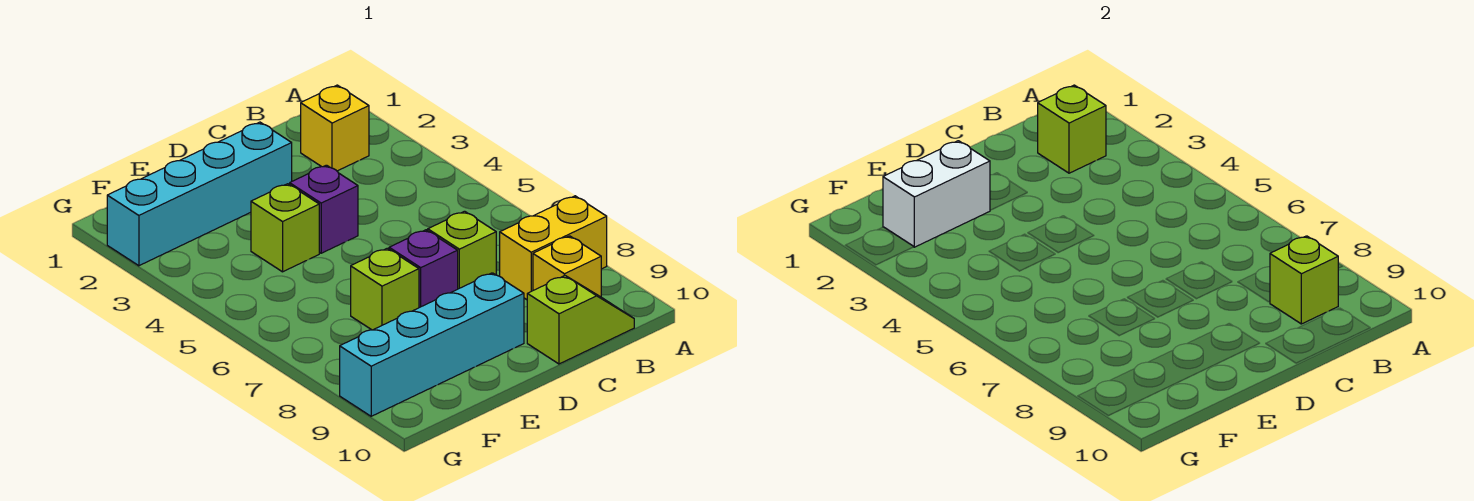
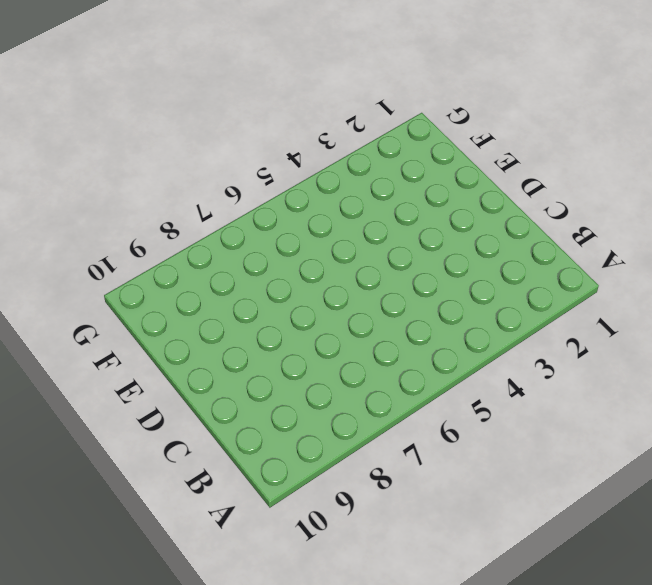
none -> yellow 1x2 brick [500,196,607,300]
none -> yellow 1x1 brick [301,85,369,171]
none -> yellow 1x1 brick [533,236,601,297]

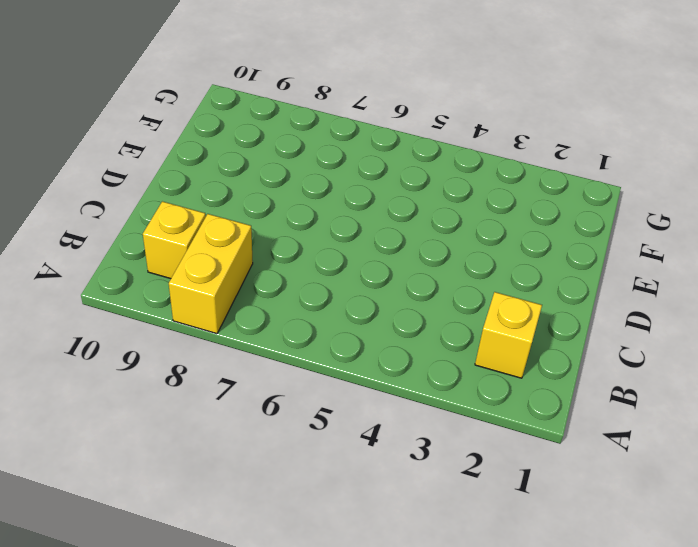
none -> lime 1x2 slope [527,275,634,364]
none -> lime 1x1 brick [428,211,496,289]
none -> cyan 1x4 brick [107,122,292,266]

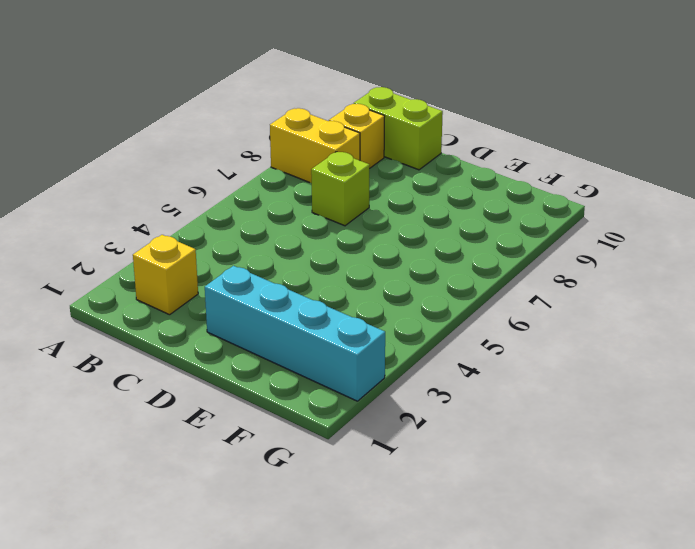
lime 1x2 brick [354,87,443,170] -> lime 1x2 slope [527,275,634,364]
none -> purple 1x1 brick [290,165,358,253]
none -> purple 1x1 brick [389,230,458,308]
none -> cyan 1x4 brick [340,273,524,416]

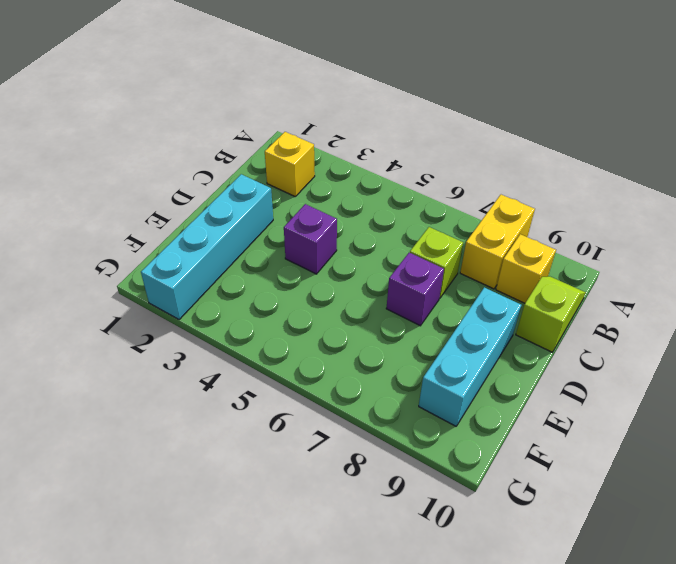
cyan 1x3 brick [419,287,521,426] -> cyan 1x4 brick [340,273,524,416]
none -> lime 1x1 brick [251,184,319,272]
none -> lime 1x1 brick [351,248,419,330]
none -> lime 1x1 brick [1038,85,1106,173]

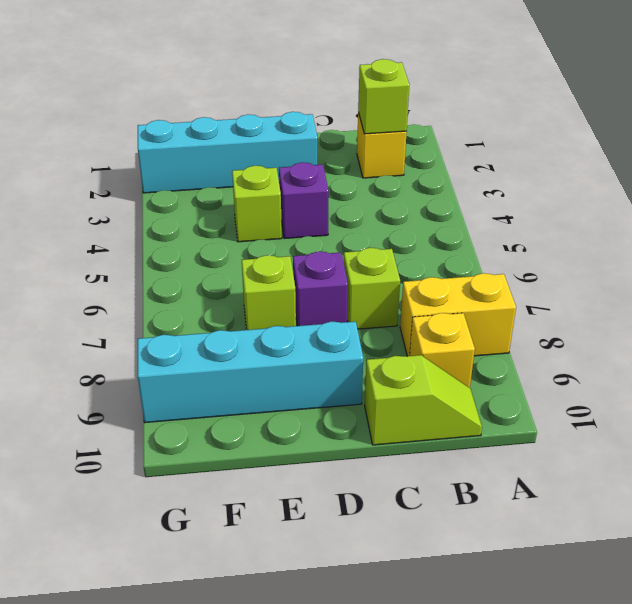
none -> lime 1x1 brick [1270,236,1338,324]
none -> white 1x2 brick [883,141,990,247]

